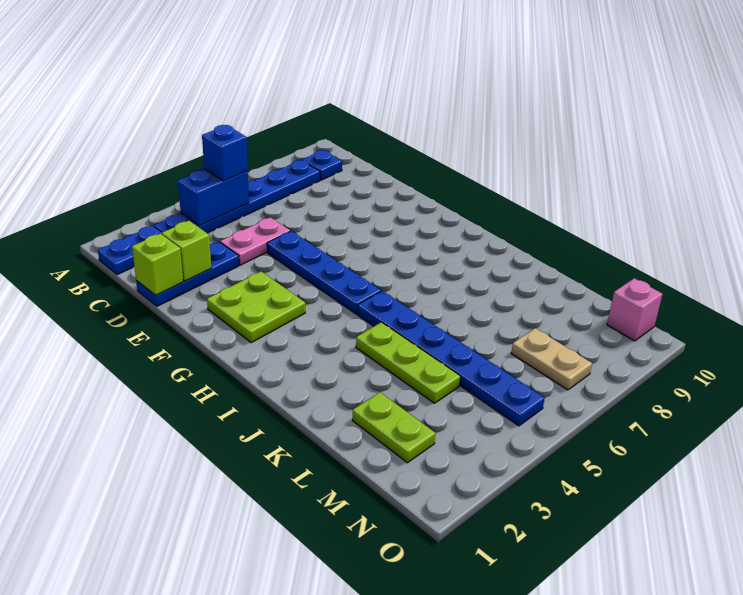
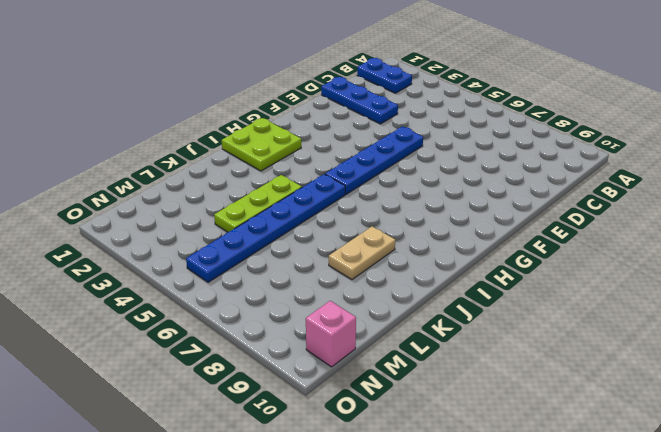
lime 2x2 plate [222,118,301,171] -> lime 2x2 plate moved to [207,272,305,342]
tan 1x2 plate [329,226,395,280] -> tan 1x2 plate moved to [511,328,592,390]
none -> blue 1x6 plate [154,160,320,233]
none -> blue 1x1 plate [303,150,342,180]
none -> pink 1x2 plate [220,217,290,265]

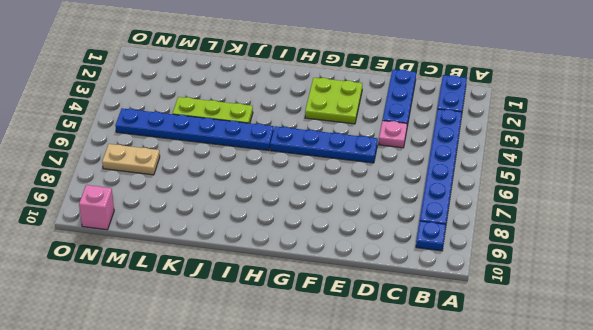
pink 1x1 plate [379,121,407,148] -> pink 1x2 plate [220,217,290,265]
none -> lime 1x2 plate [352,392,435,463]
none -> blue 1x2 brick [178,169,249,226]
none -> lime 1x1 brick [132,234,183,295]

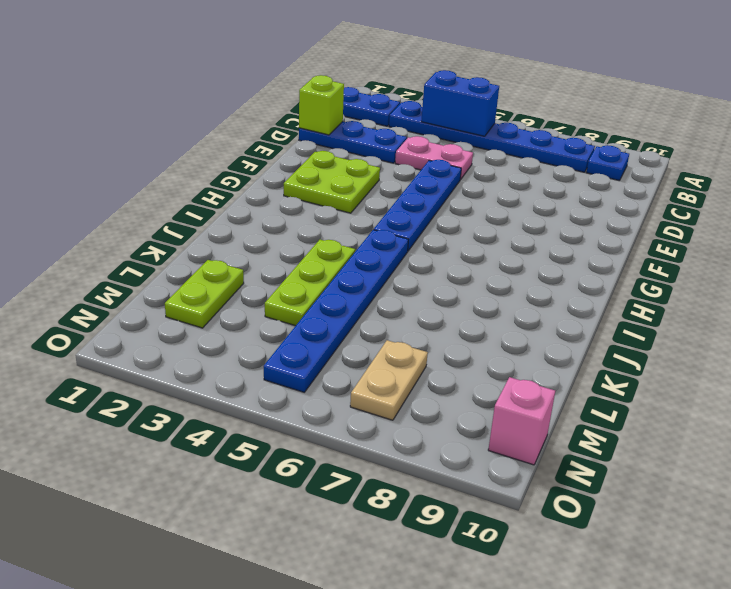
none -> lime 1x1 brick [162,221,211,281]
none -> blue 1x1 brick [202,125,248,181]

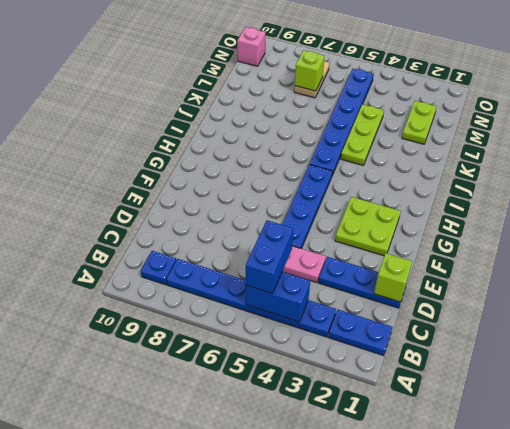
blue 1x2 brick [246,220,293,294] -> blue 1x1 brick [202,125,248,181]
lime 1x1 brick [295,50,325,91] -> lime 1x1 brick moved to [162,221,211,281]

